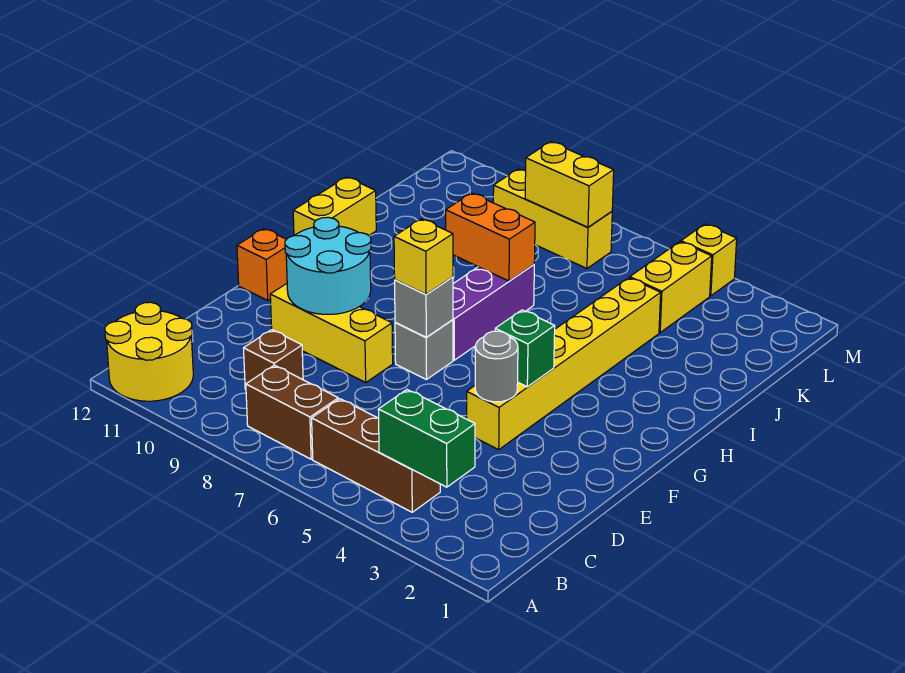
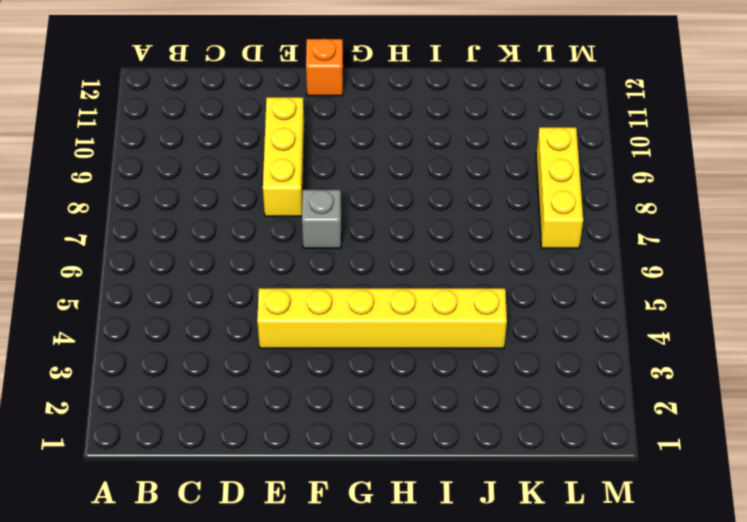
none -> yellow 2x2 round brick [105,302,193,401]
none -> brown 1x3 brick [312,399,440,512]
none -> brown 1x2 brick [246,365,338,459]

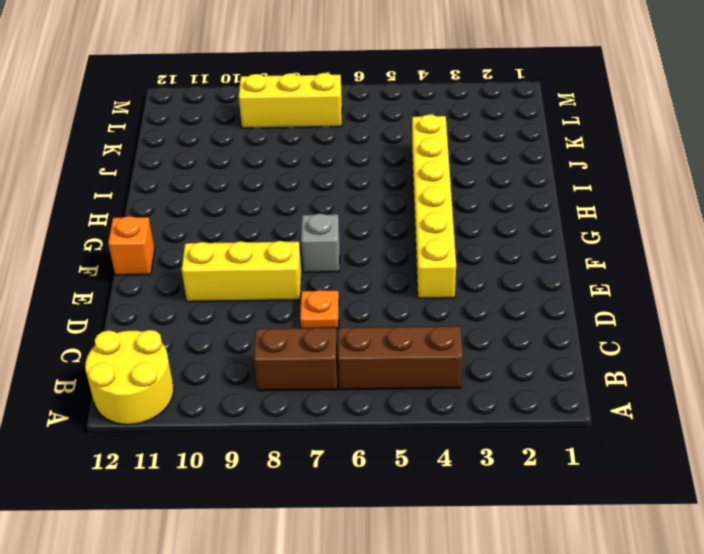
orange 1x1 plate [300,290,339,328] -> none
none -> brown 1x1 brick [244,330,303,390]
none -> purple 1x3 brick [453,265,534,360]
none -> yellow 1x2 brick [293,177,376,236]

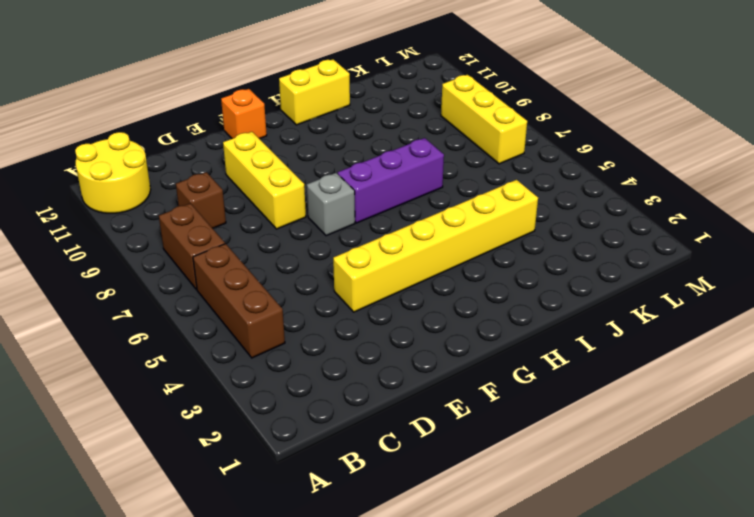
none -> yellow 1x2 brick [630,242,712,332]
none -> yellow 1x1 brick [681,224,737,296]
none -> green 1x2 brick [378,390,475,487]

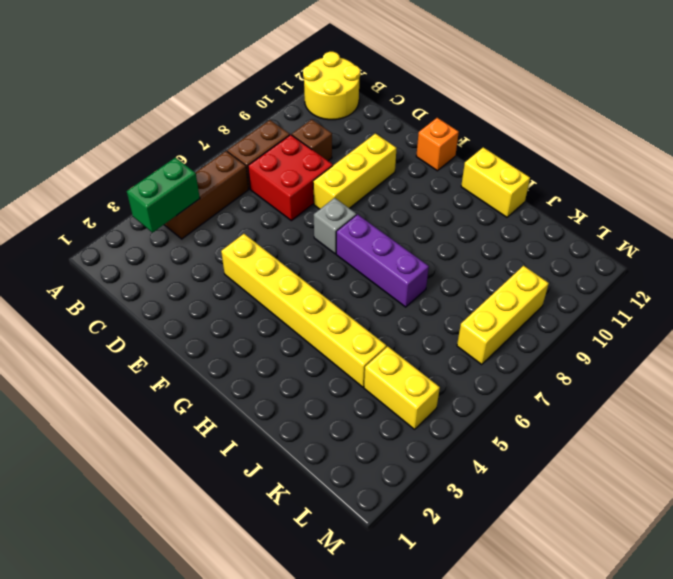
red 2x2 brick [248,135,333,221] -> none
none -> yellow 1x1 brick [681,224,737,296]
none -> grey 1x1 round brick [475,331,518,402]
none -> cyan 2x2 round brick [285,217,371,314]

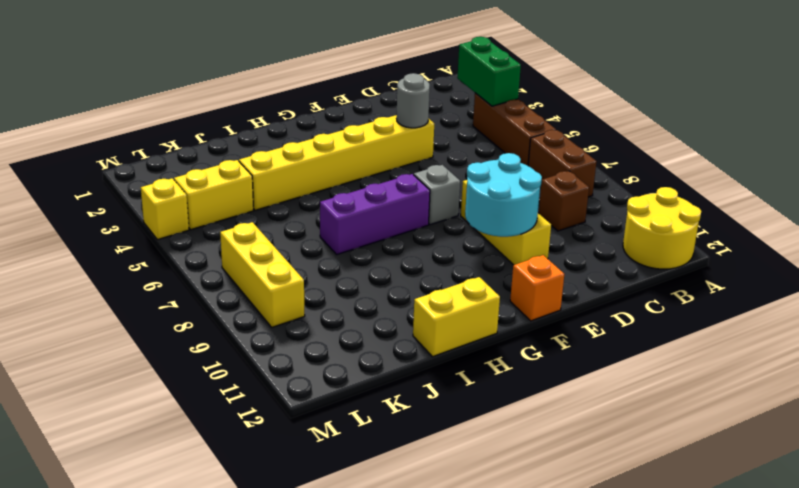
none -> green 1x1 brick [495,310,555,387]
none -> grey 1x1 brick [395,277,453,337]
none -> orange 1x2 brick [446,193,535,281]

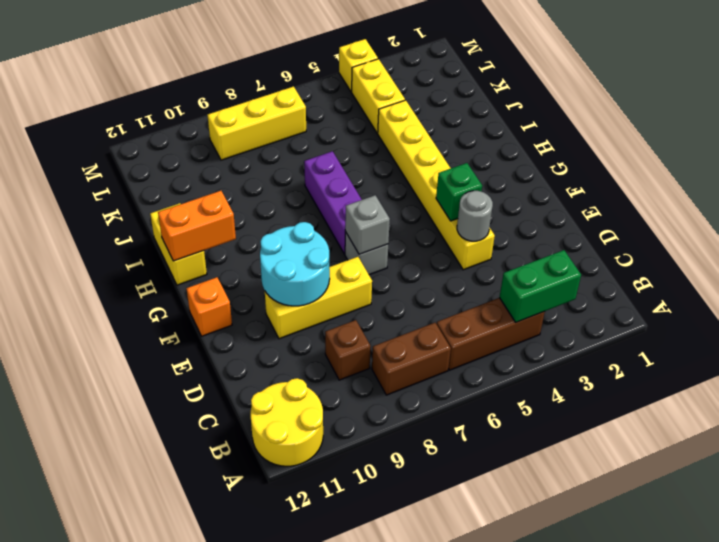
orange 1x2 brick [158,191,236,261] -> orange 1x2 brick moved to [446,193,535,281]
none -> yellow 1x2 brick [525,142,614,227]
none -> yellow 1x1 brick [394,219,453,294]

